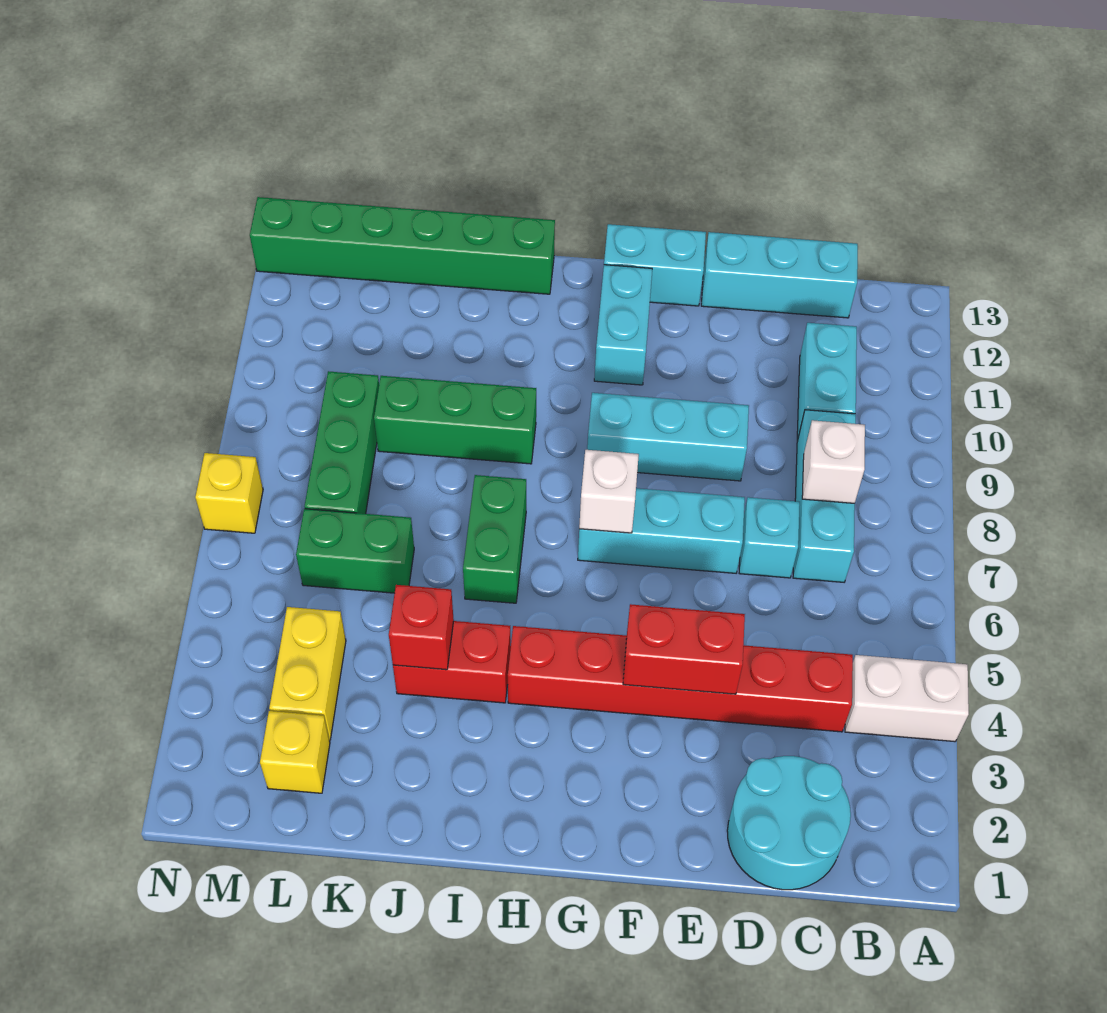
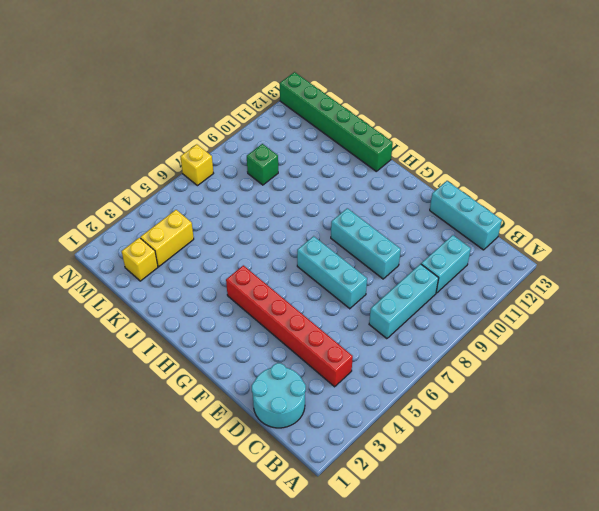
green 1x1 brick [247,144,278,185] -> green 1x3 brick [305,371,379,514]
none -> white 1x2 brick [845,655,969,742]
none -> cyan 1x1 brick [739,497,800,578]
none -> cyan 1x2 brick [604,224,706,306]

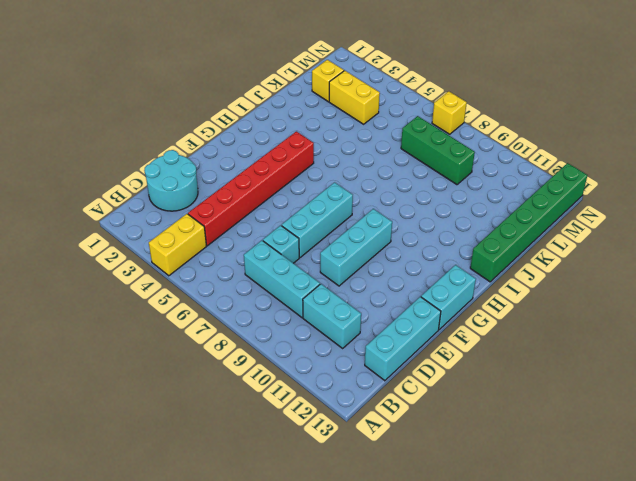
yellow 1x2 brick [149,214,207,276] -> white 1x2 brick [845,655,969,742]
none -> cyan 1x2 brick [594,265,652,385]
none -> red 1x2 brick [393,621,511,703]
none -> green 1x2 brick [463,475,526,603]

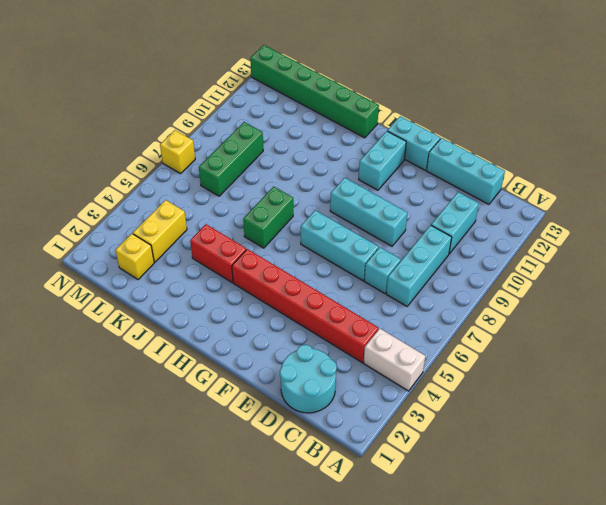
none -> green 1x3 brick [374,376,536,464]
none -> green 1x2 brick [296,509,414,593]
none -> white 1x1 brick [802,420,865,503]

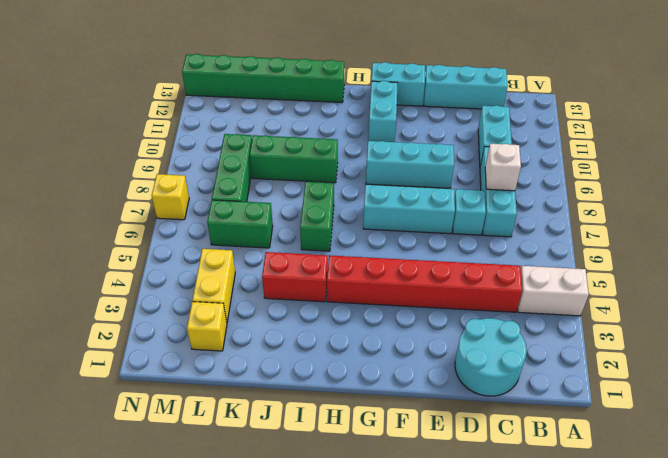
none -> red 1x2 brick [623,604,745,694]
none -> white 1x1 brick [579,450,639,533]
none -> red 1x1 brick [389,585,454,670]

